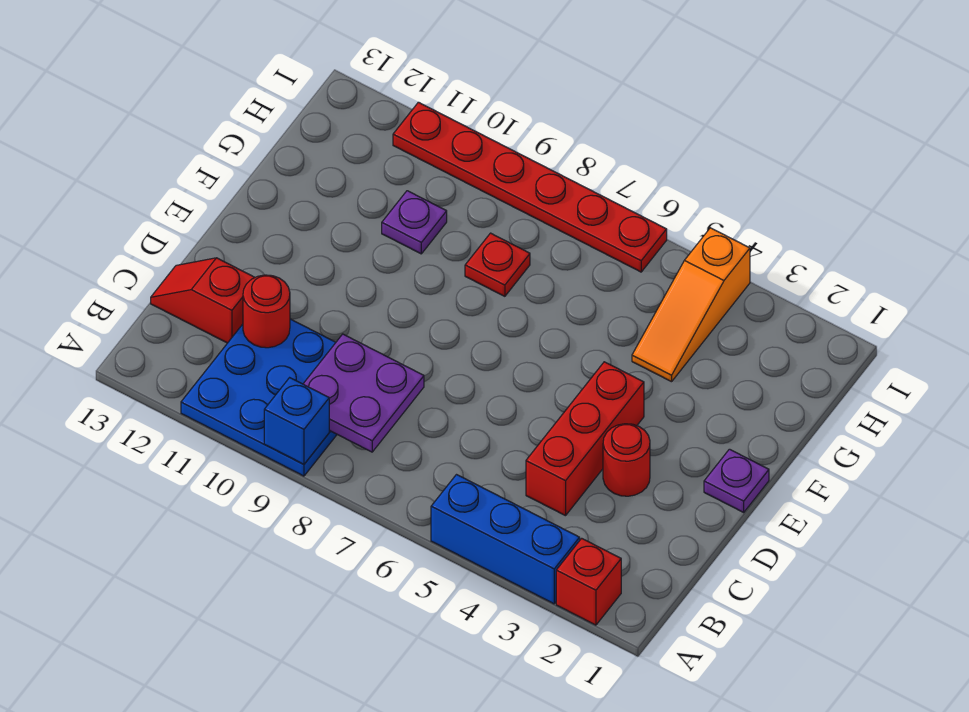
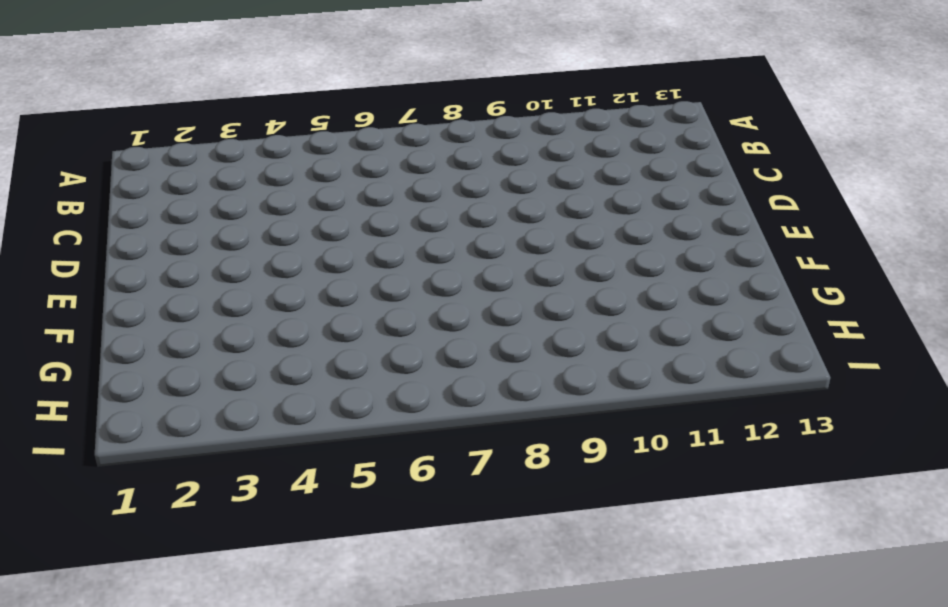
none -> red 1x1 brick [556,538,621,625]
none -> blue 1x3 brick [431,475,580,604]
none -> blue 3x3 plate [181,319,337,476]

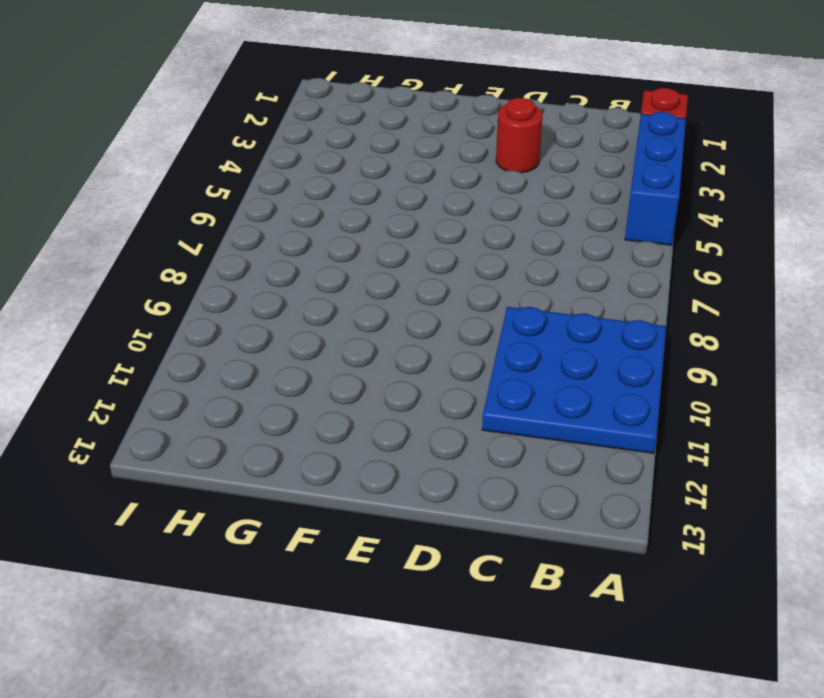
none -> red 1x3 brick [526,362,644,516]
none -> red 1x2 slope [151,258,255,343]
none -> purple 1x1 plate [704,449,769,512]

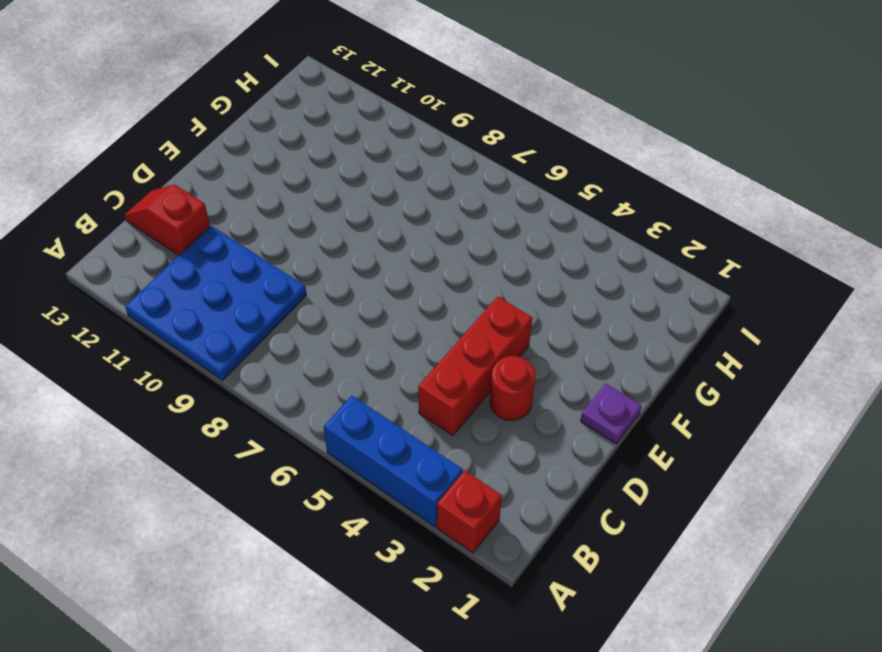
none -> orange 1x3 slope [632,228,750,382]
none -> red 1x1 plate [465,233,530,296]
none -> purple 1x1 plate [382,191,447,254]

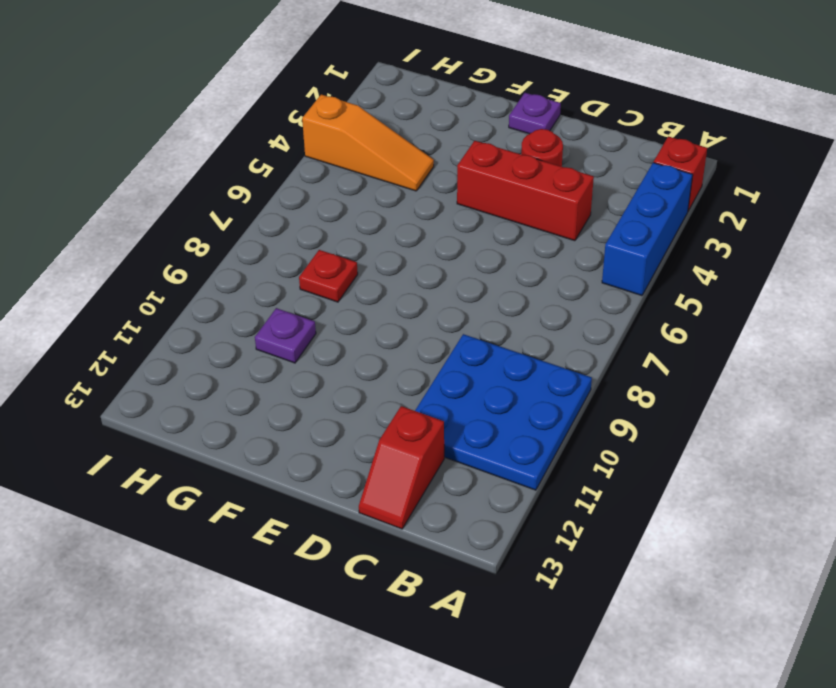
none -> red 1x6 plate [393,102,667,272]
none -> blue 1x1 brick [264,378,329,464]
none -> purple 2x2 plate [303,334,424,452]

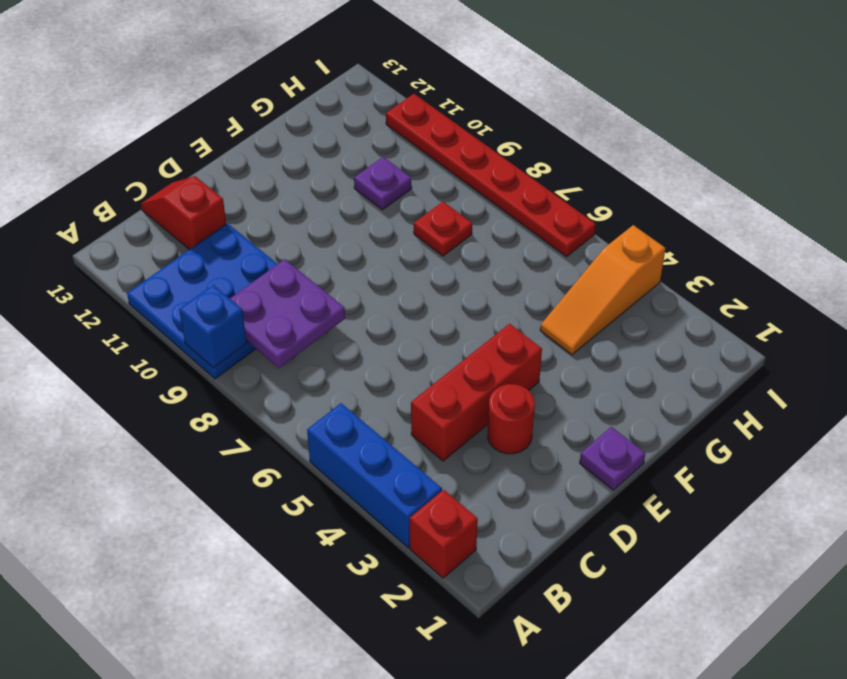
none -> red 1x1 round brick [243,275,290,348]

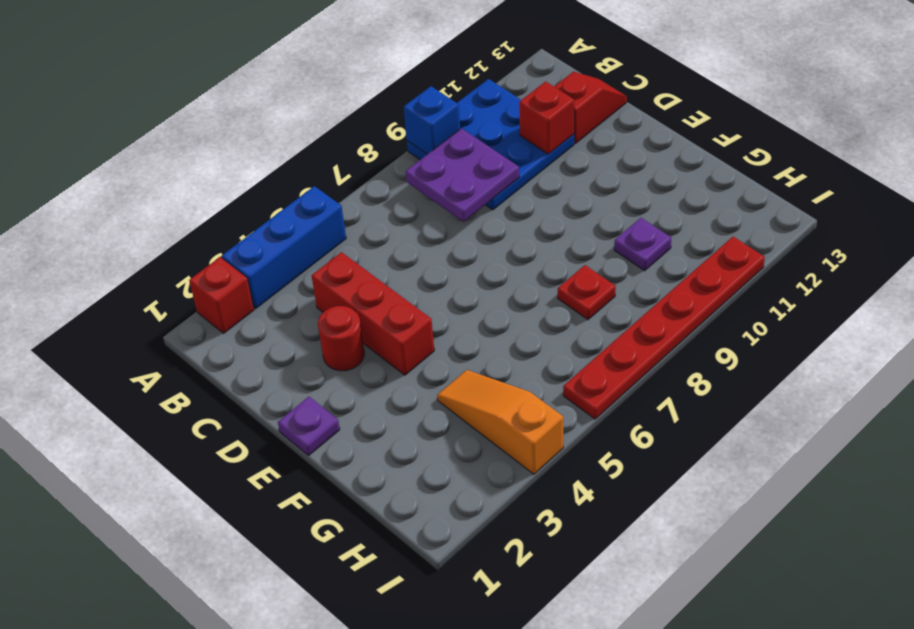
red 1x1 brick [519,81,574,154] -> red 1x1 round brick [243,275,290,348]

